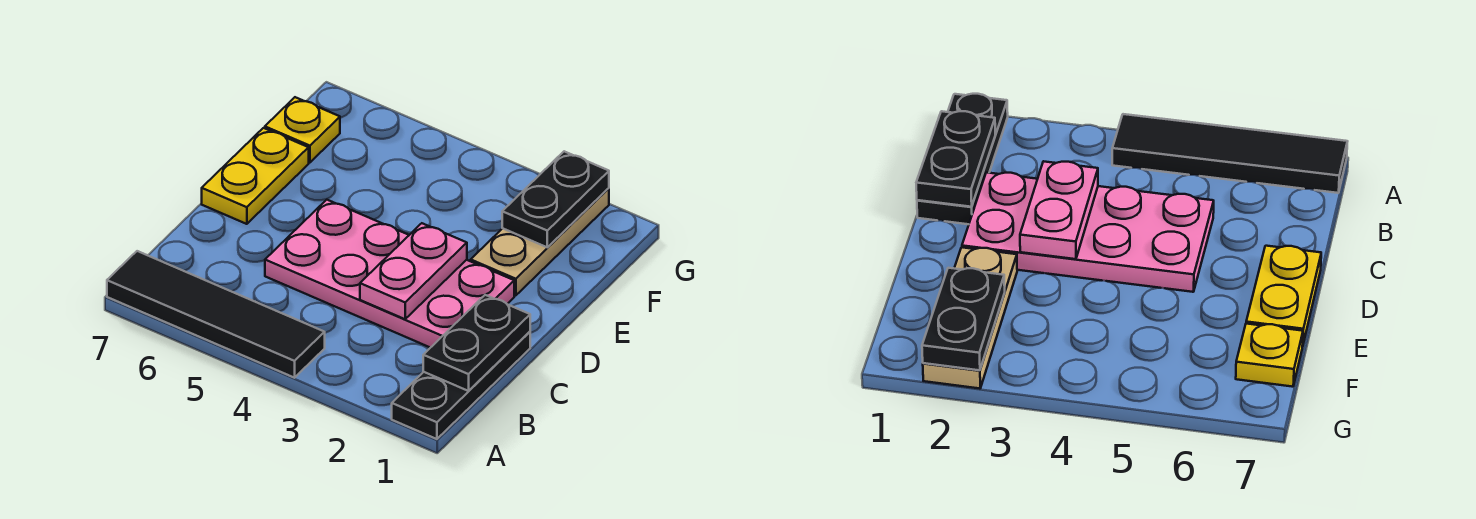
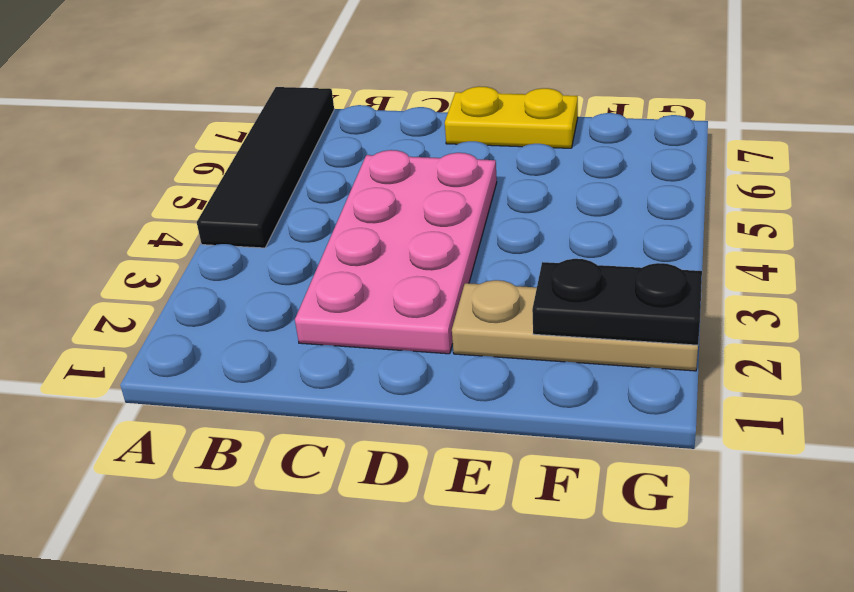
none -> black 1x3 plate [392,332,530,439]
none -> yellow 1x1 plate [265,97,340,162]

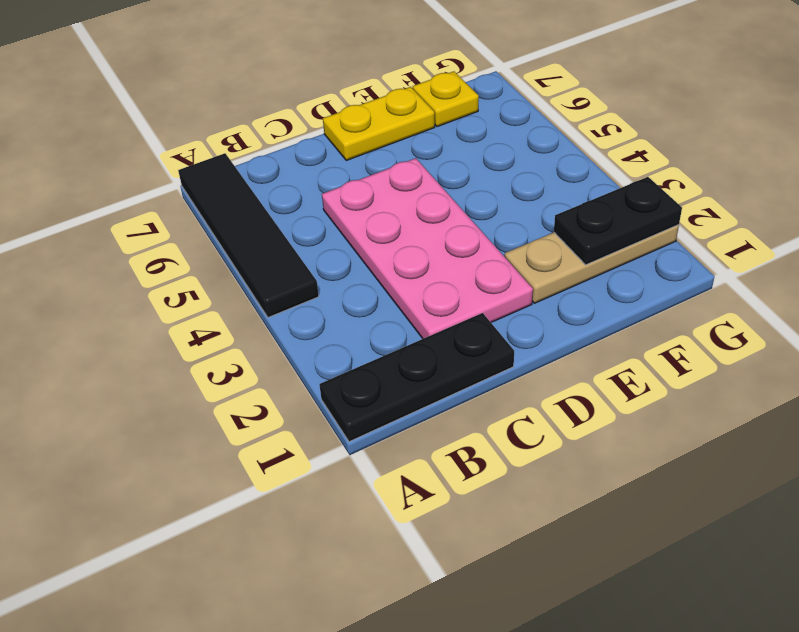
none -> black 1x2 plate [423,295,530,391]
none -> pink 1x2 plate [360,223,467,319]

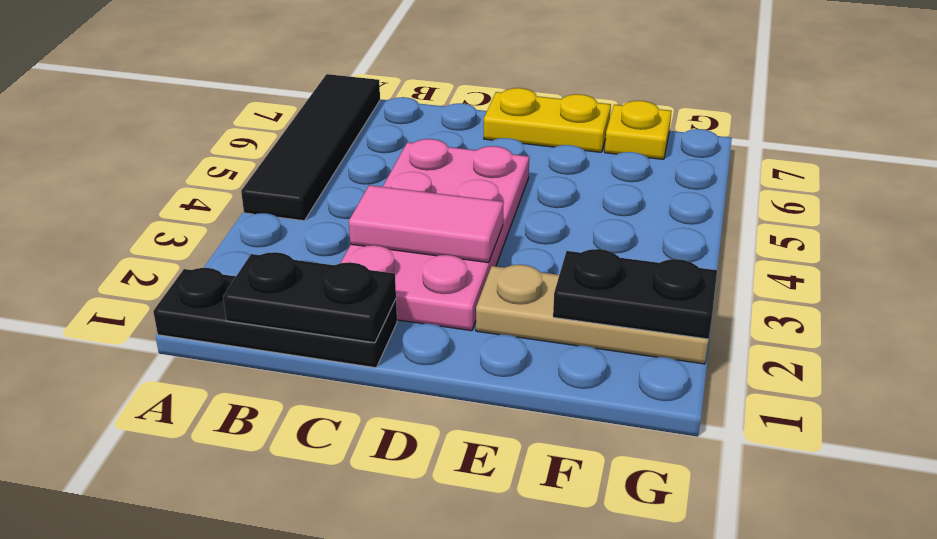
pink 1x2 tile [349,185,504,263] -> pink 1x2 plate [360,223,467,319]

